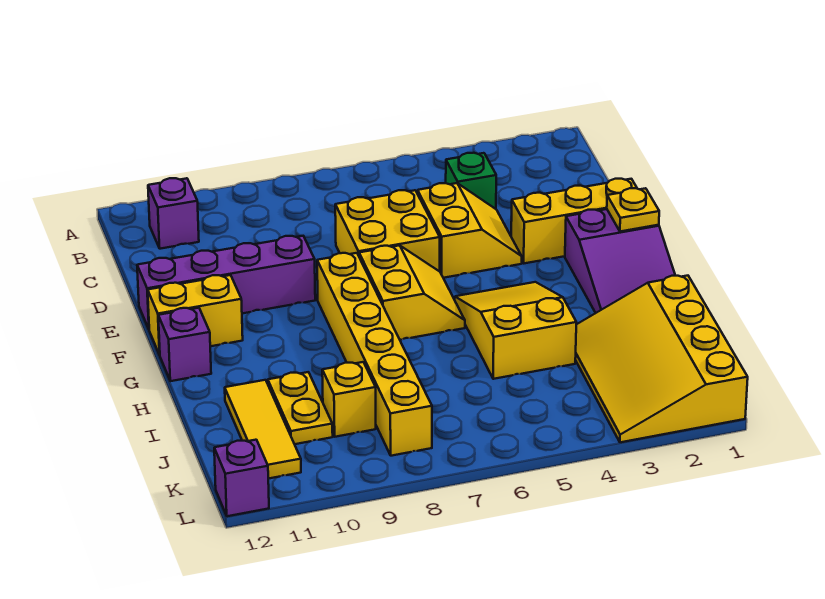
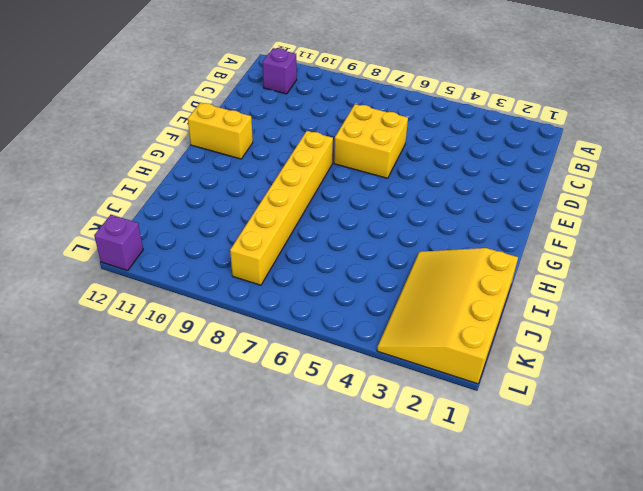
none -> green 1x1 brick [446,153,496,209]
none -> yellow 2x2 slope [418,183,522,278]
none -> yellow 1x3 brick [511,179,637,263]

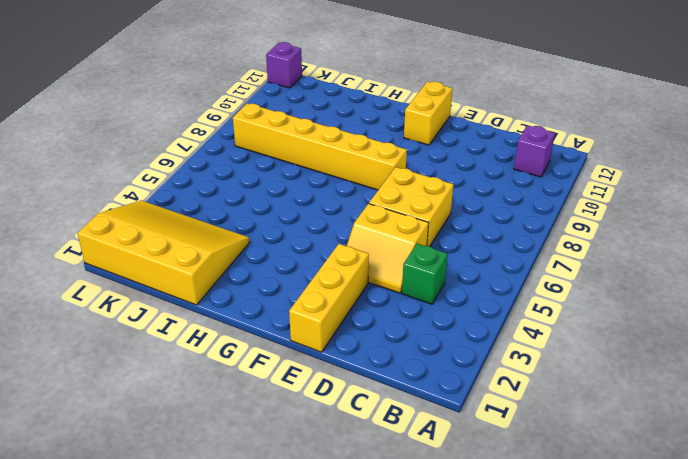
none -> purple 1x4 brick [137,236,315,329]
none -> purple 2x3 slope [565,209,675,313]
none -> yellow 2x2 slope [359,245,465,340]

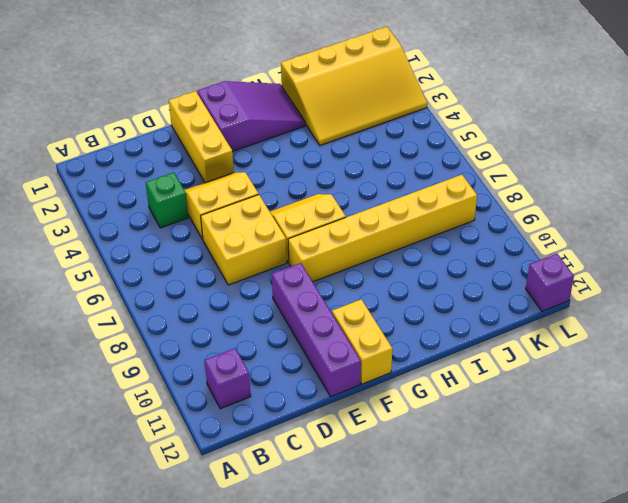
none -> yellow 2x3 slope [455,282,576,379]
none -> purple 1x1 brick [158,308,211,381]
none -> yellow 1x2 plate [268,372,333,444]

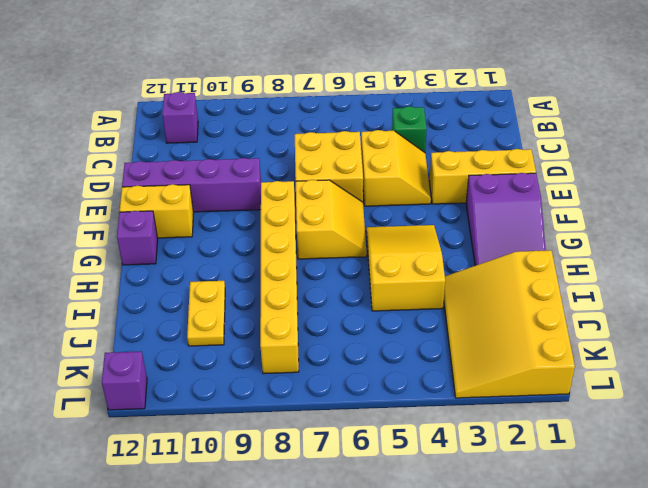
none -> yellow 1x3 tile [225,380,301,479]
none -> yellow 1x1 brick [322,362,376,437]
none -> yellow 1x1 plate [607,188,659,232]

